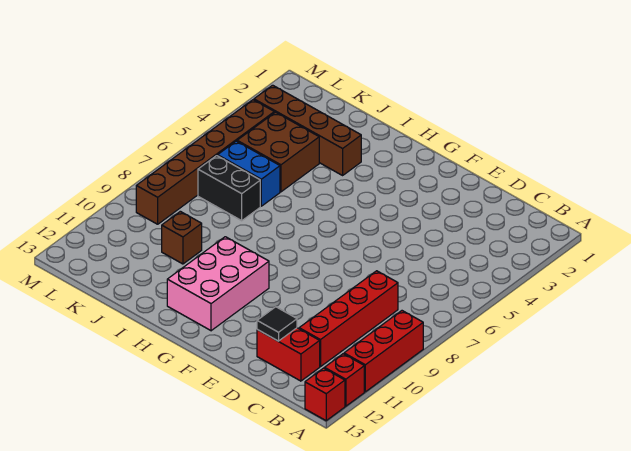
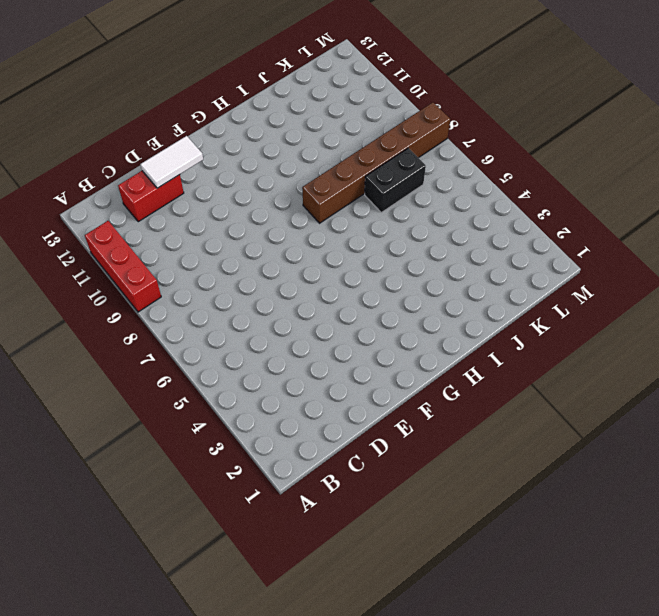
white 1x2 tile [141,136,203,188] -> black 1x1 tile [257,307,297,341]
brown 1x6 brick [302,103,450,223] -> brown 1x6 brick turned to [136,100,274,224]
none -> red 1x1 brick [324,354,364,406]
none -> red 1x1 brick [305,368,345,421]
none -> red 1x4 brick [299,271,398,367]

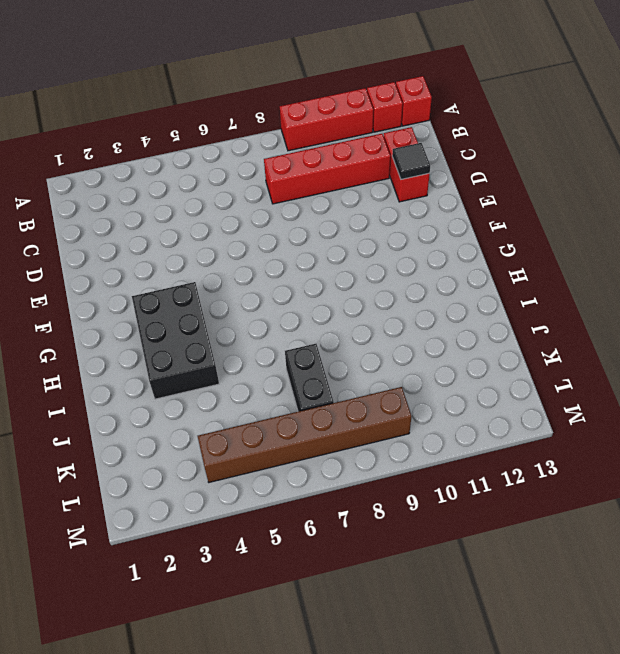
black 2x3 brick [132,282,219,399] -> brown 1x4 brick [254,85,361,175]
none -> pink 2x3 brick [167,237,269,331]
none -> brown 2x2 brick [237,112,319,192]
none -> blue 1x2 brick [218,141,280,206]

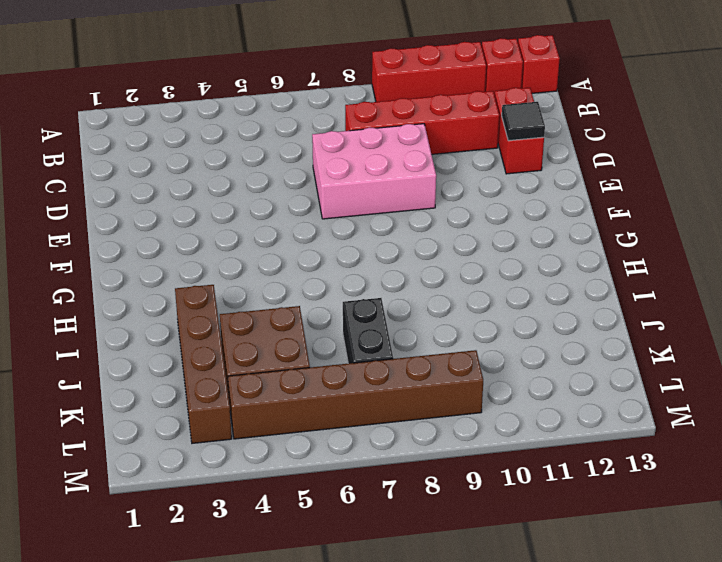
pink 2x3 brick [312,124,436,219] -> pink 2x3 brick moved to [167,237,269,331]
none -> blue 1x2 brick [218,141,280,206]
none -> brown 1x1 brick [162,211,202,264]

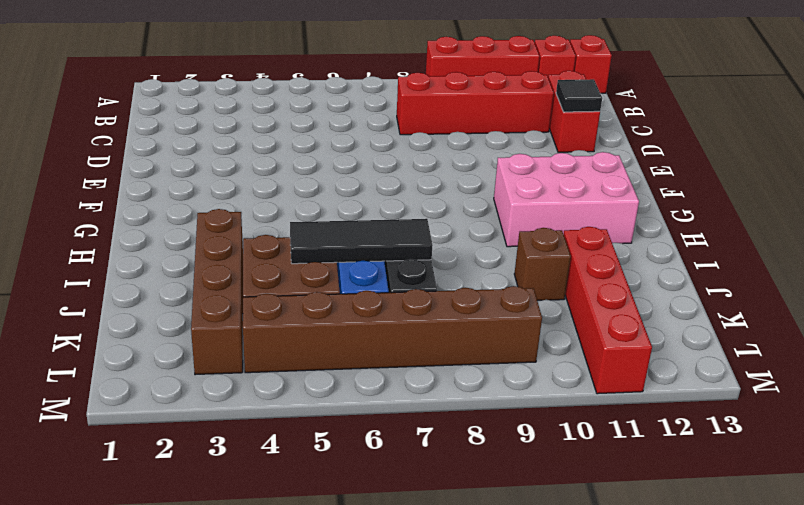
black 1x3 tile [290,219,433,264] -> none
red 1x4 brick [564,227,652,394] -> none

